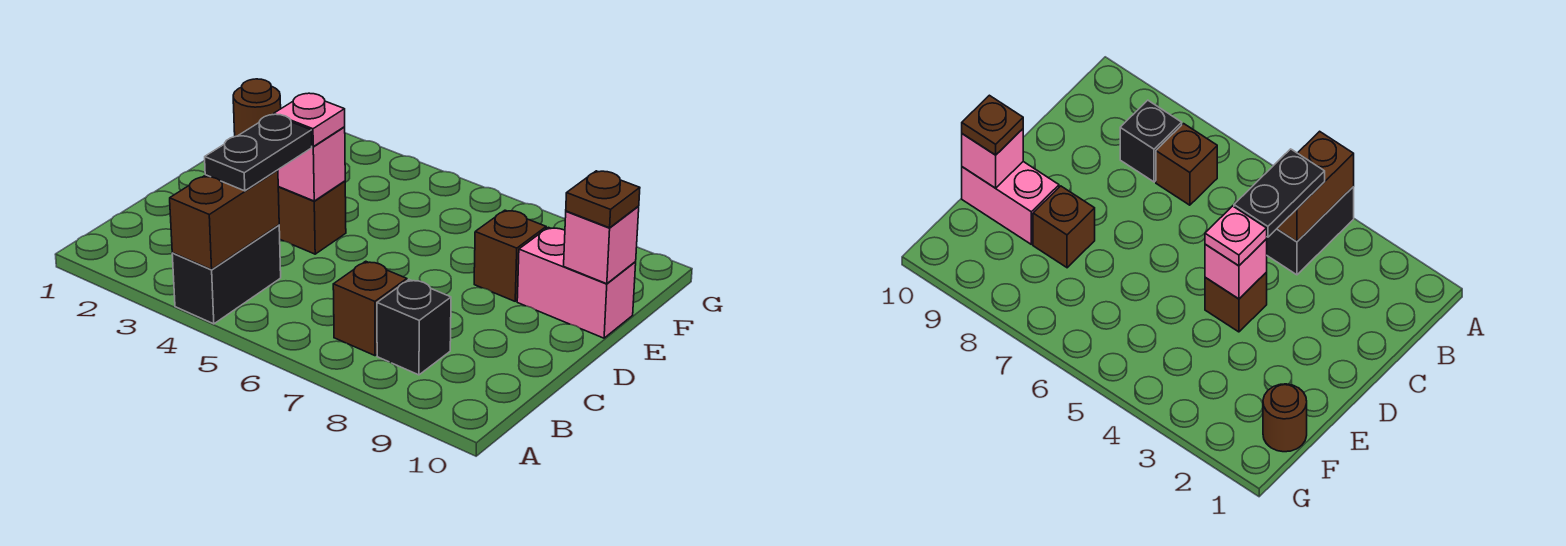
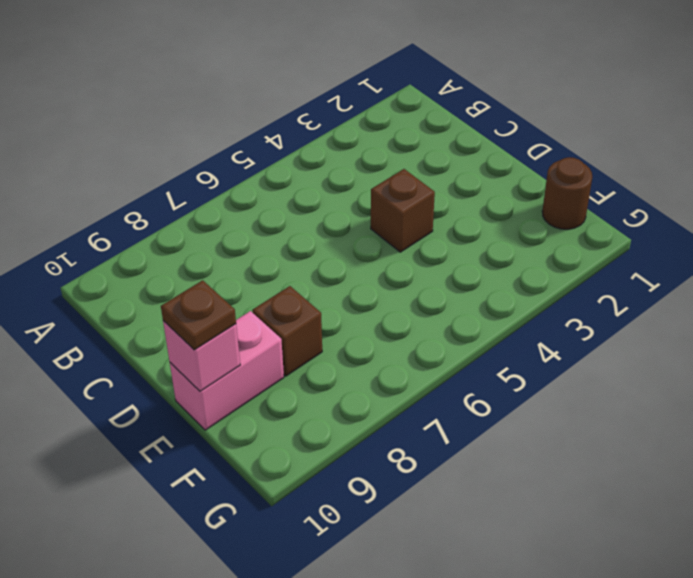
none -> black 1x2 brick [172,225,281,324]
none -> brown 1x1 brick [333,261,407,356]
none -> black 1x1 brick [377,280,451,375]

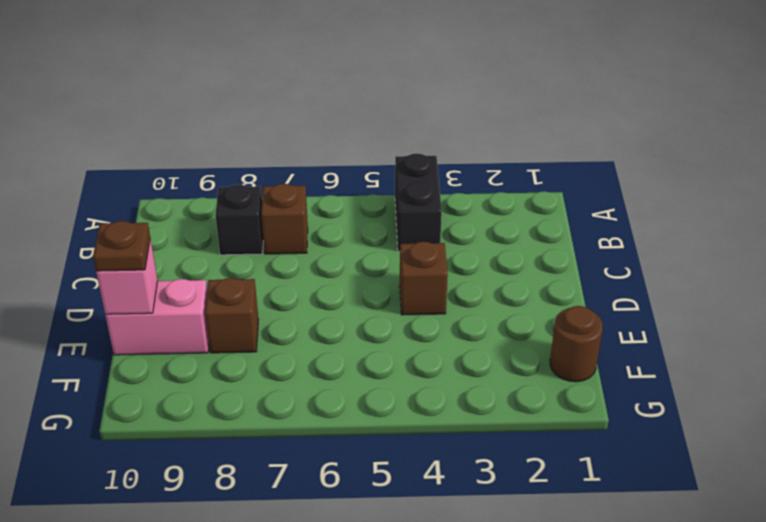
none -> brown 1x2 brick [170,170,279,270]
none -> pink 1x1 brick [278,127,345,201]
none -> black 1x2 plate [205,114,312,191]

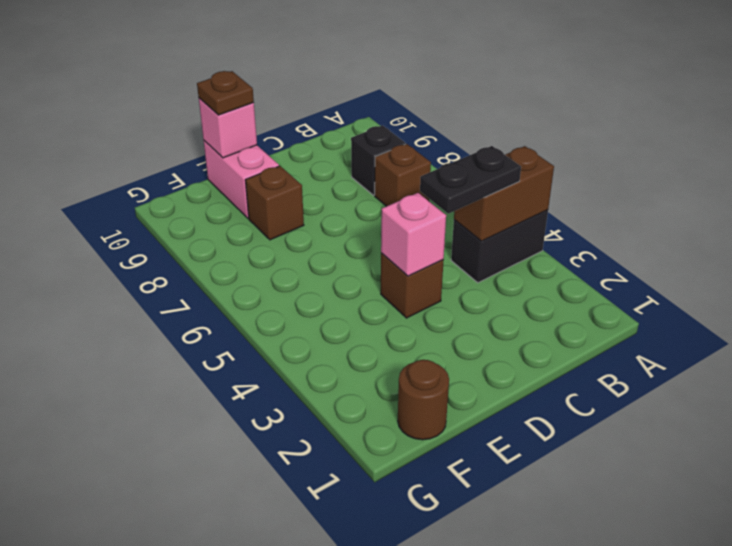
none -> pink 1x1 plate [274,93,345,146]

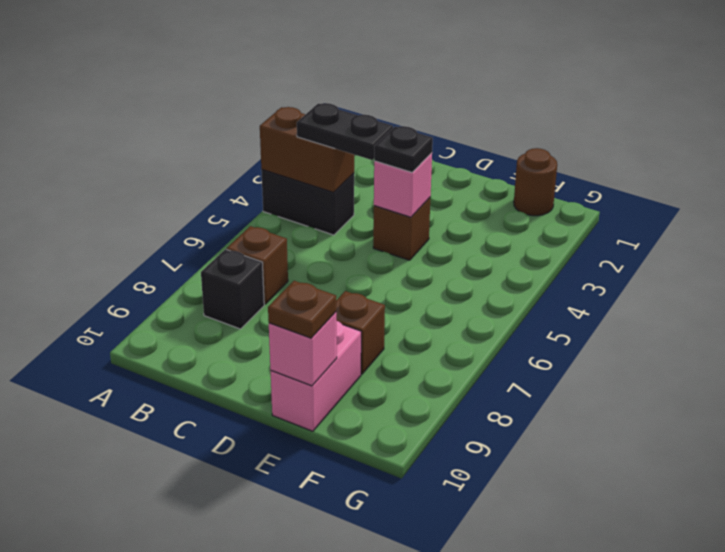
black 1x1 plate [374,126,433,172] -> pink 1x1 plate [274,93,345,146]

